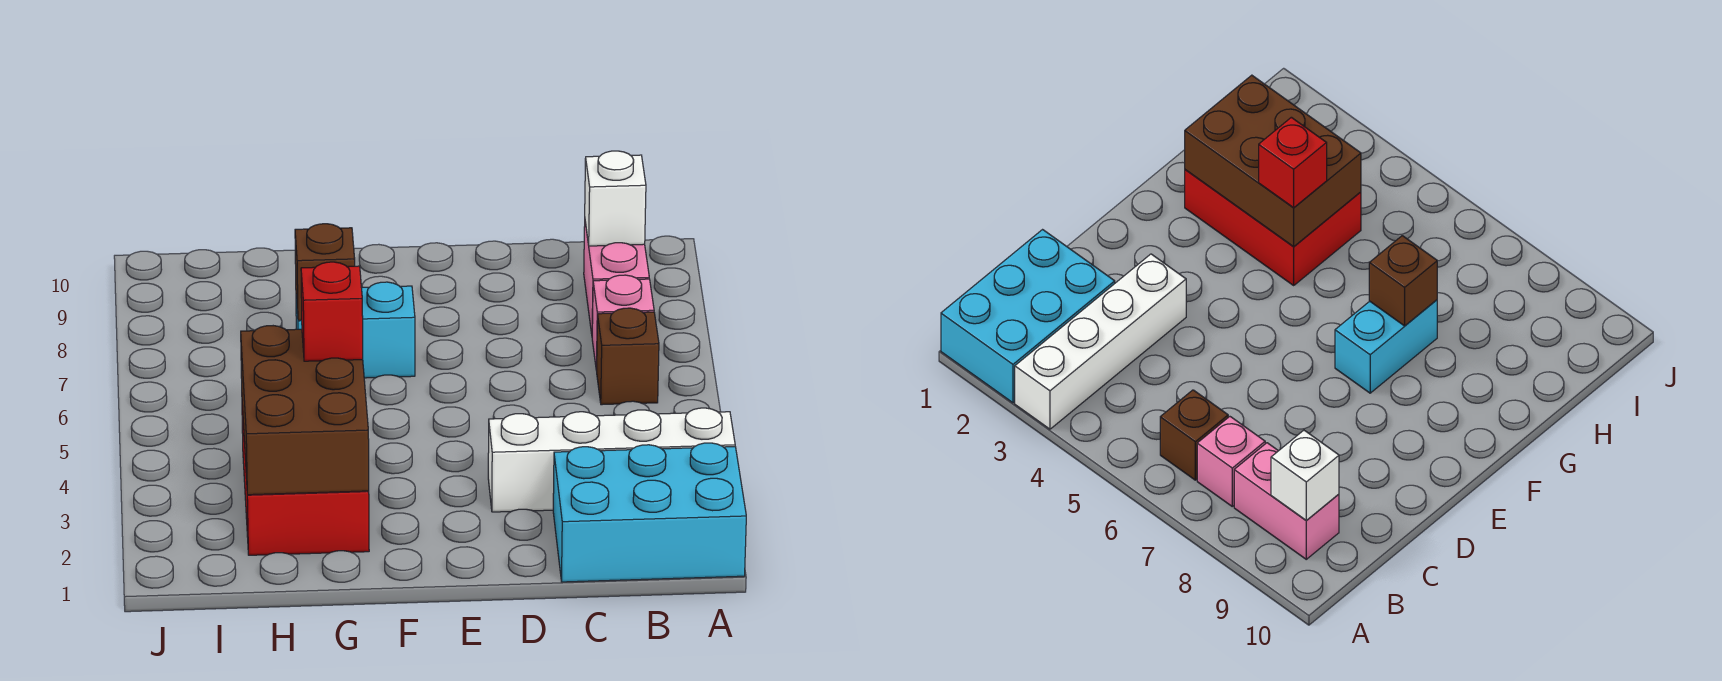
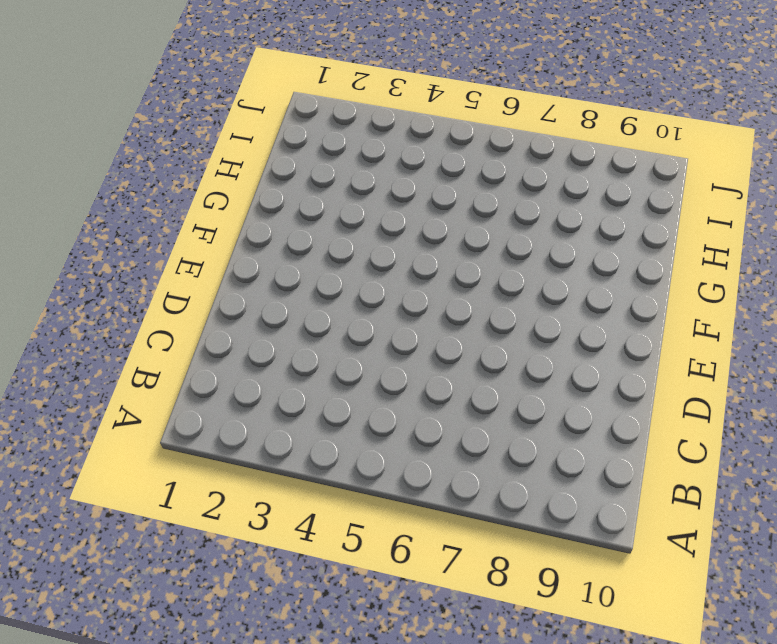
none -> cyan 2x3 brick [553,443,746,582]
none -> white 1x4 brick [488,408,735,512]

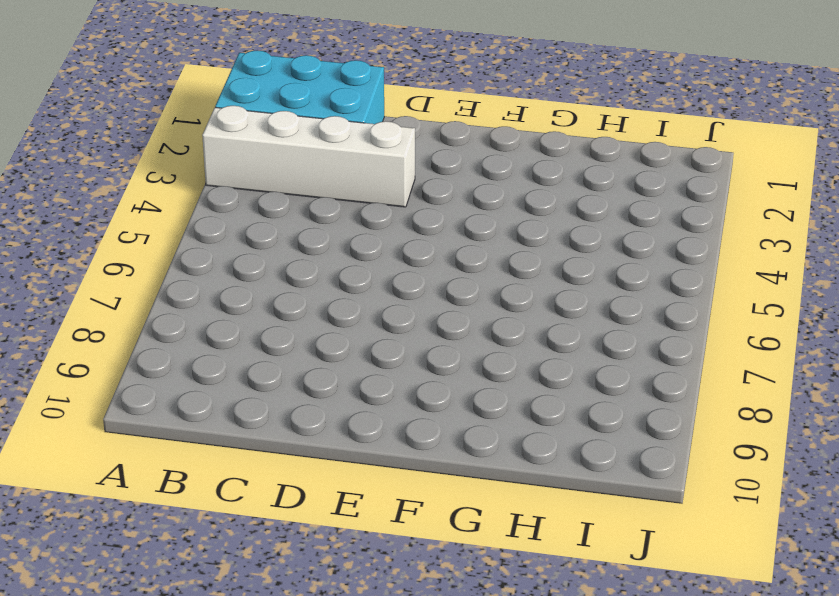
none -> brown 1x1 brick [597,308,659,405]
none -> pink 1x1 brick [592,275,654,371]

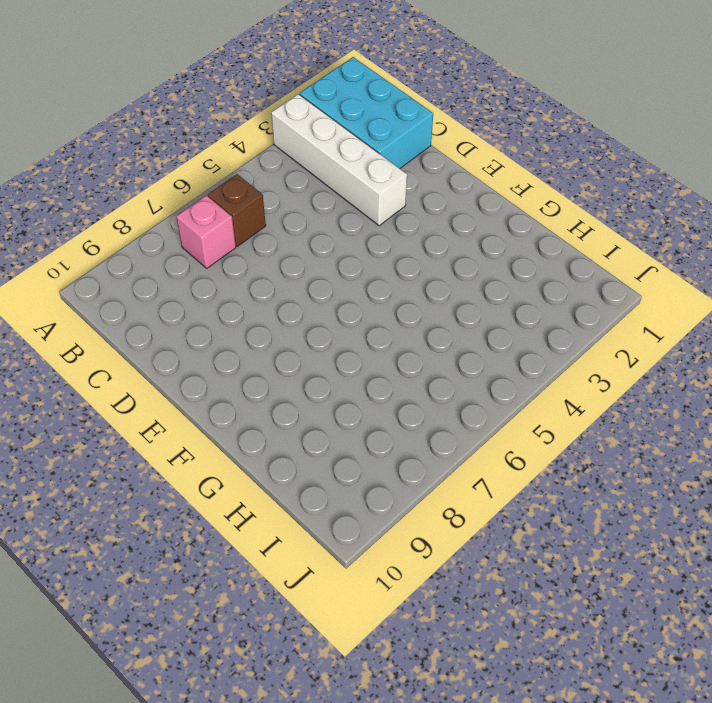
none -> pink 1x2 brick [584,222,649,334]
none -> cyan 1x2 brick [296,282,415,378]

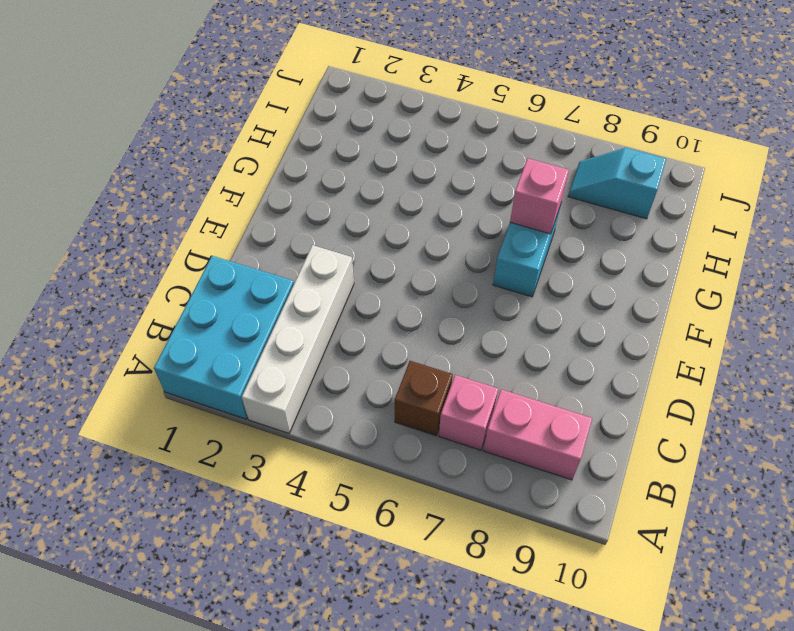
pink 1x1 brick [510,158,569,234] -> brown 1x1 brick [295,224,355,320]
cyan 1x2 slope [568,148,666,219] -> none
none -> red 2x3 brick [242,406,369,555]
none -> white 1x1 brick [585,151,646,246]

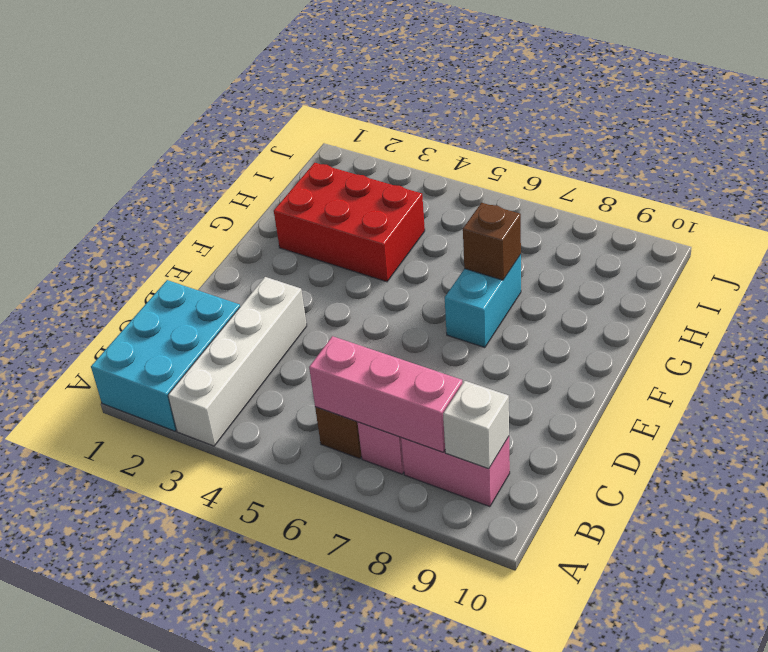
pink 1x3 brick [309,336,463,452] -> none
none -> brown 2x3 brick [241,326,369,495]
none -> red 1x1 brick [301,262,363,361]

